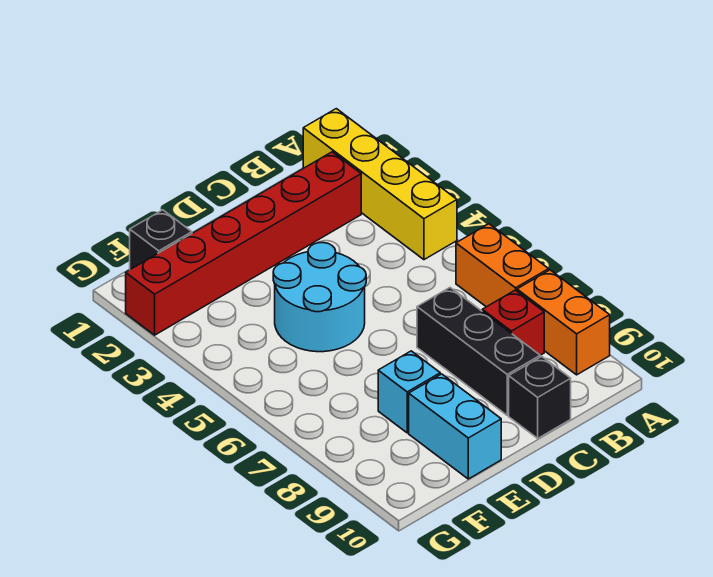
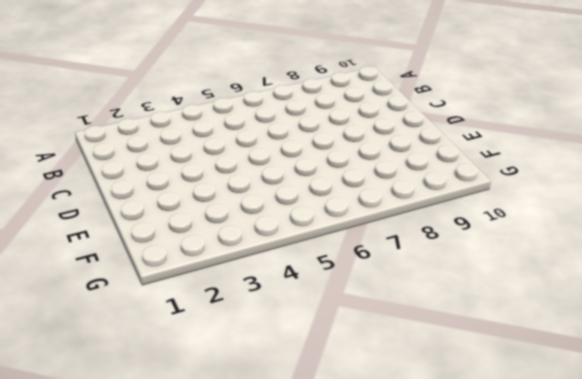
none -> yellow 1x4 brick [303,109,457,260]
none -> orange 1x2 brick [456,224,549,307]

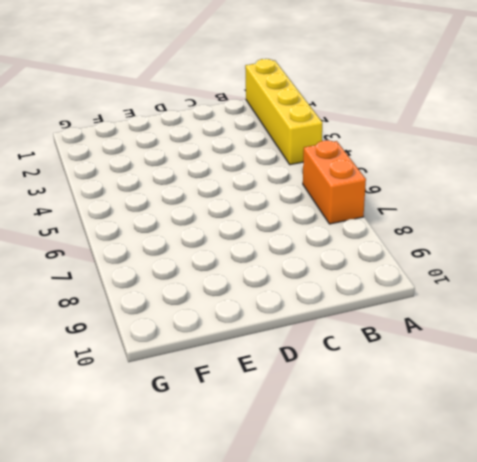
none -> orange 1x2 brick [517,270,610,375]
none -> red 1x6 brick [126,152,361,335]

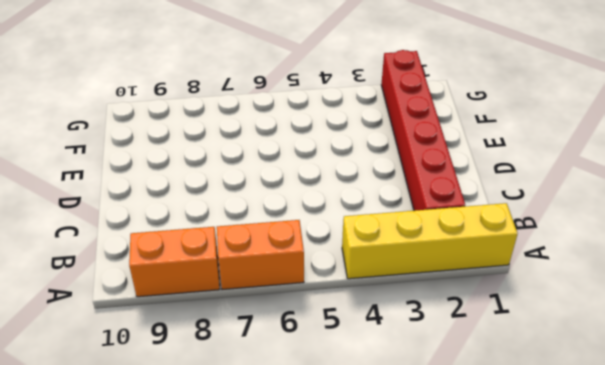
none -> red 1x1 brick [482,290,544,355]
none -> black 1x3 brick [417,288,540,415]

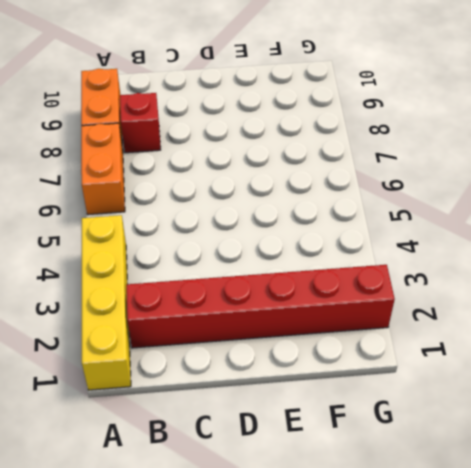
none -> black 1x3 brick [417,288,540,415]
none -> black 1x1 brick [509,357,571,438]

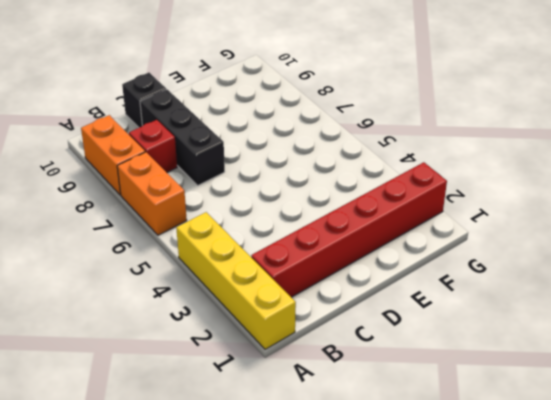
none -> cyan 2x2 round brick [273,243,366,352]
none -> cyan 1x1 brick [378,351,440,433]

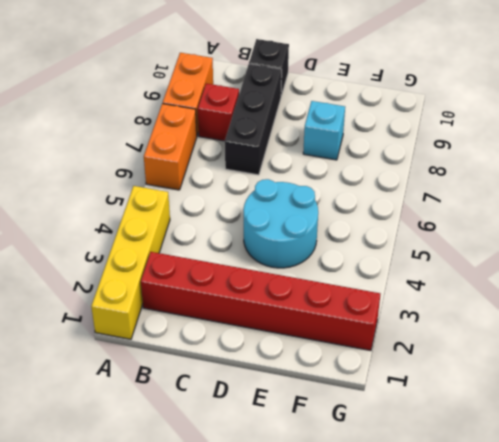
none -> cyan 1x2 brick [409,374,501,479]
none -> black 1x1 brick [130,210,192,270]

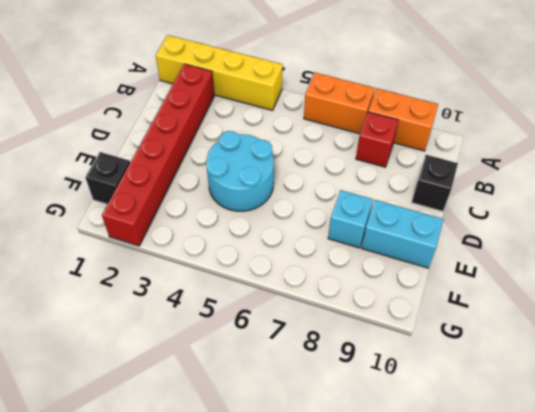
none -> black 1x3 brick [417,288,540,415]

